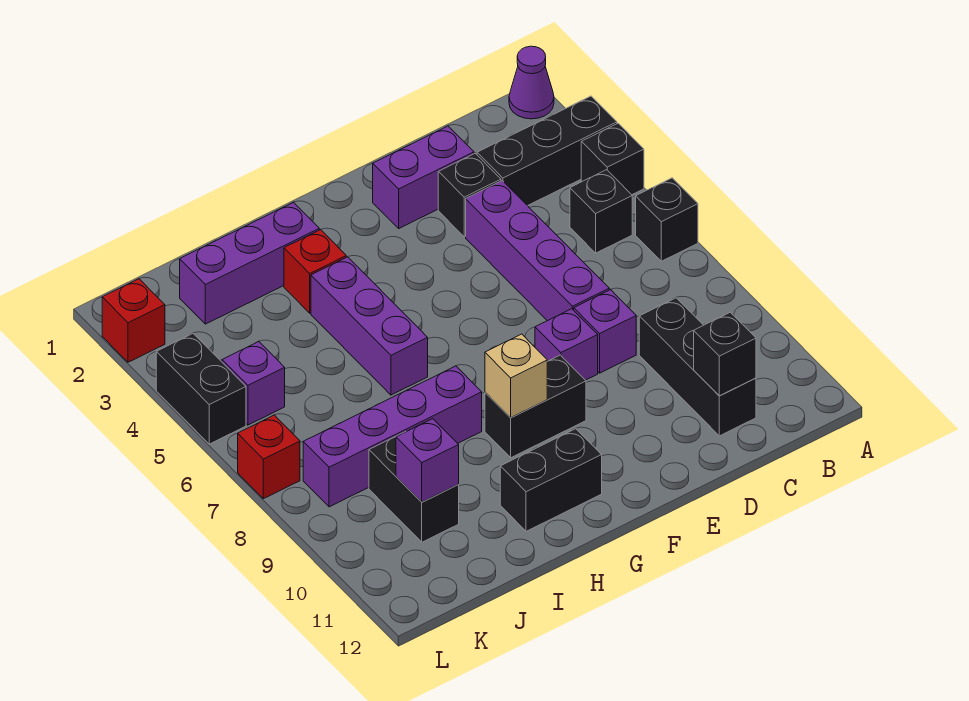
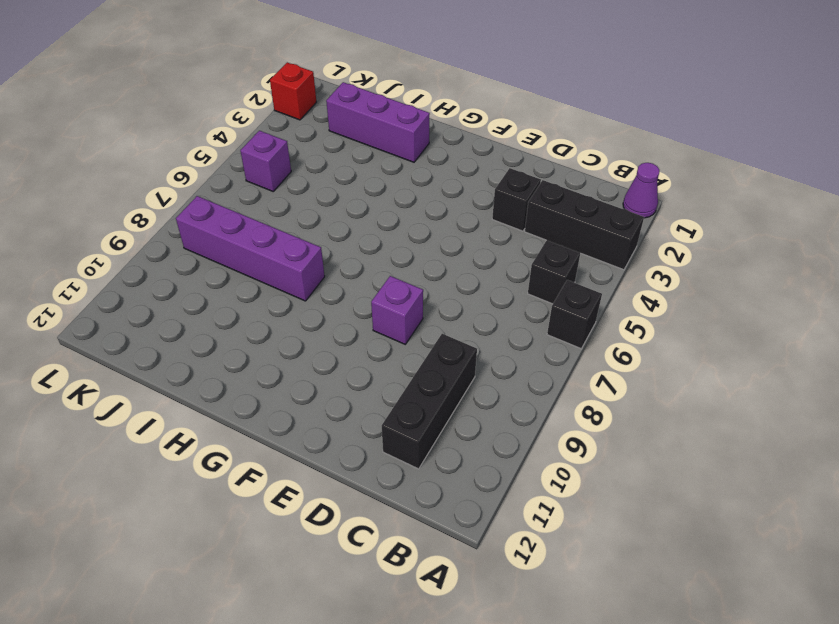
none -> black 1x1 brick [581,123,644,195]
none -> purple 1x2 brick [373,126,474,228]
none -> purple 1x4 brick [466,181,609,321]

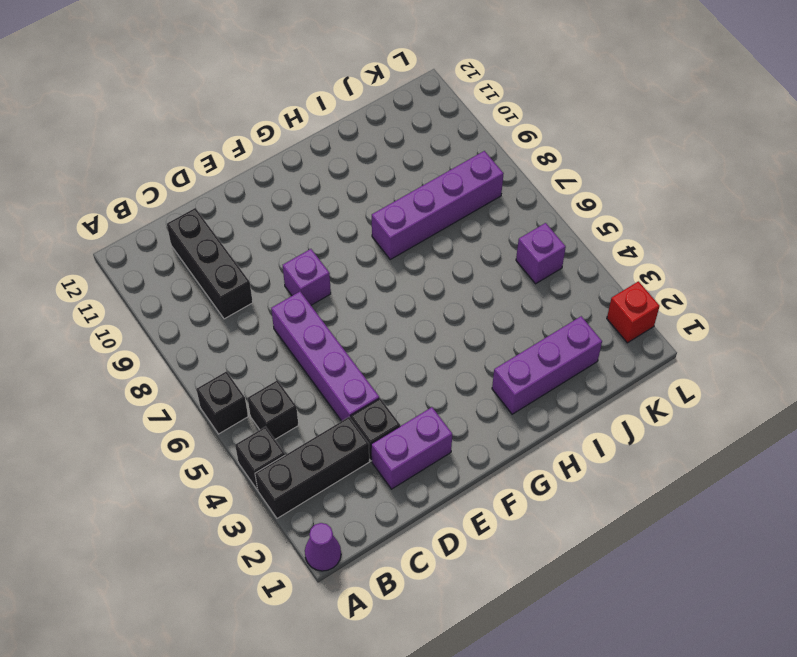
none -> purple 1x1 brick [574,290,636,373]
none -> black 1x2 brick [485,355,586,458]
none -> black 1x2 brick [500,429,602,531]

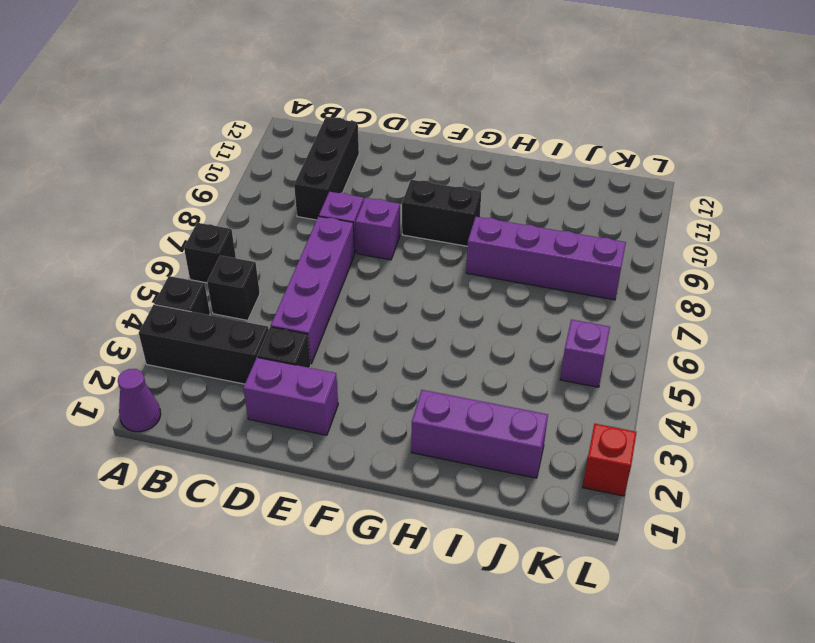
none -> black 1x2 brick [500,429,602,531]
none -> red 1x1 brick [284,230,346,313]
none -> purple 1x3 brick [311,257,428,395]

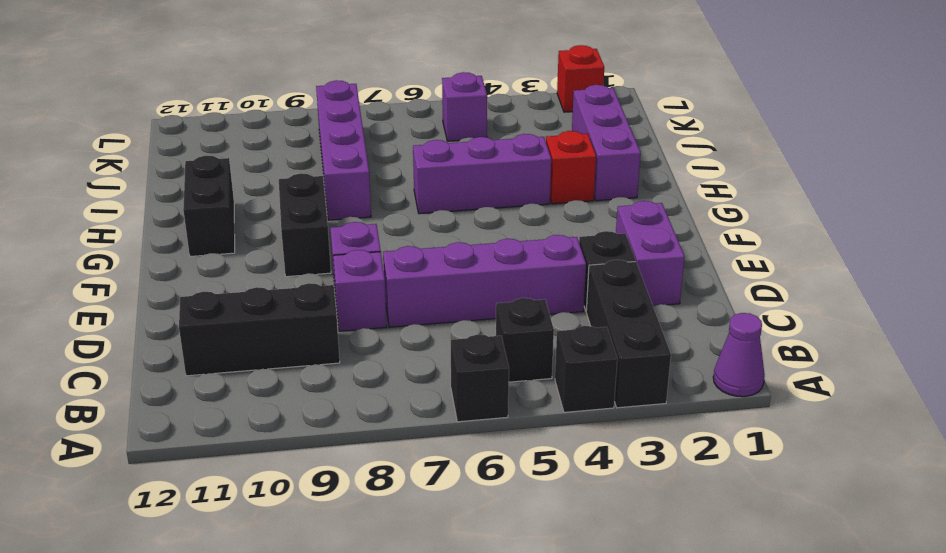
none -> black 1x2 brick [369,432,459,542]
none -> black 1x2 brick [156,333,246,444]
none -> red 1x1 brick [238,415,300,499]

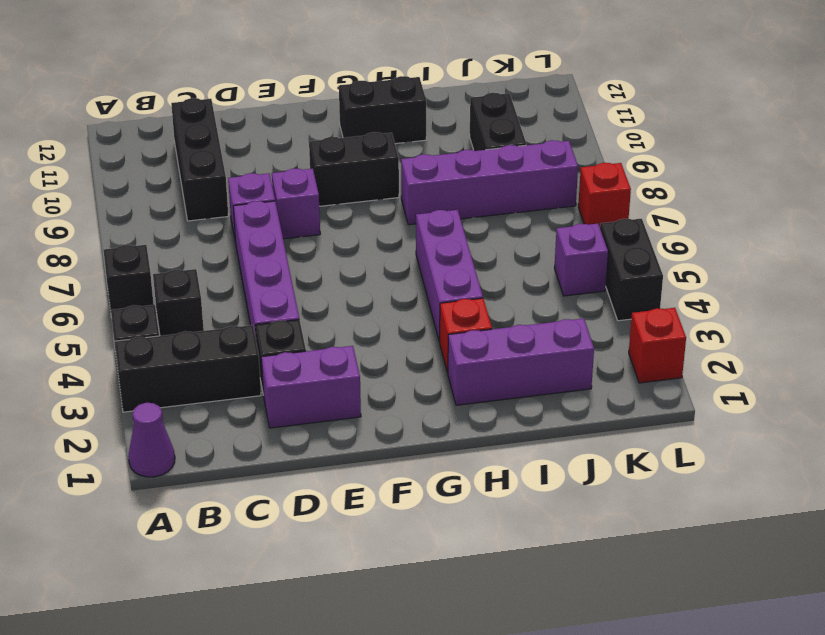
none -> black 1x1 brick [694,312,756,396]
none -> tan 1x1 brick [485,334,547,418]
none -> purple 1x1 brick [396,419,459,502]

